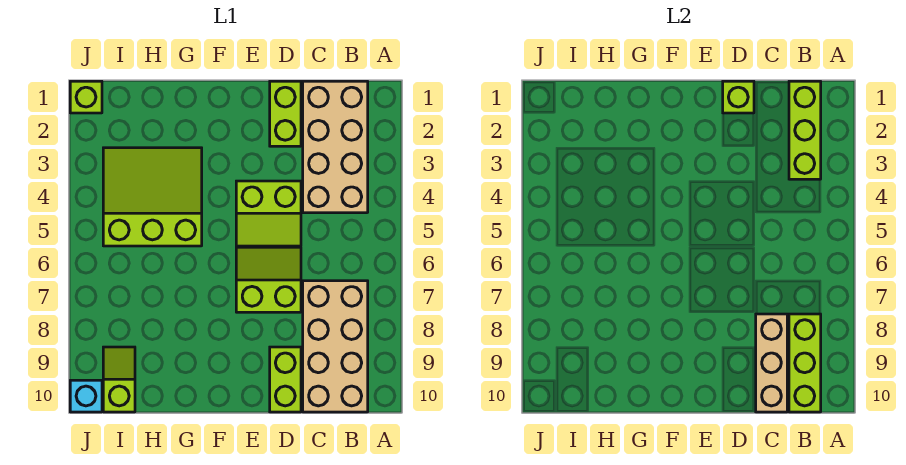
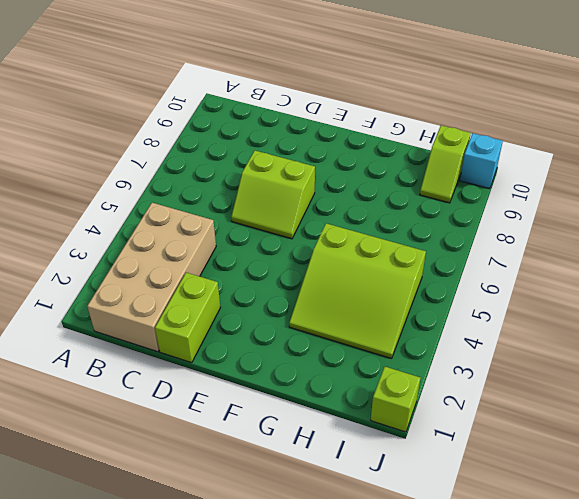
none -> tan 2x4 brick [303,281,368,412]
none -> lime 2x2 slope [236,181,301,246]
none -> lime 1x2 brick [270,347,301,412]

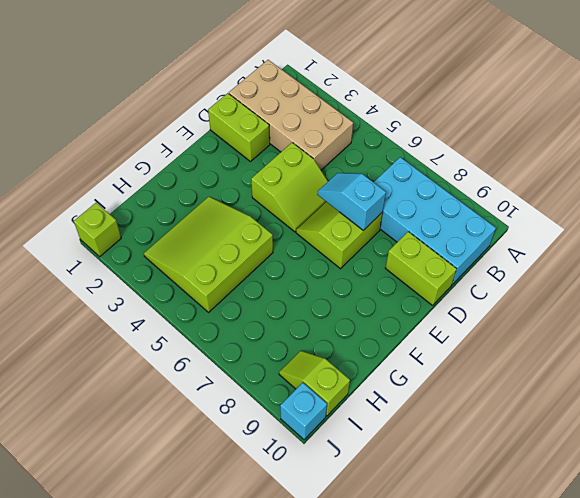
cyan 2x4 brick [374,157,496,285] -> tan 2x4 brick [303,281,368,412]
cyan 1x2 slope [317,173,386,230] -> none
none -> lime 1x3 brick [789,81,821,179]
none -> lime 1x3 brick [789,314,821,412]
none -> tan 1x3 brick [756,314,787,412]

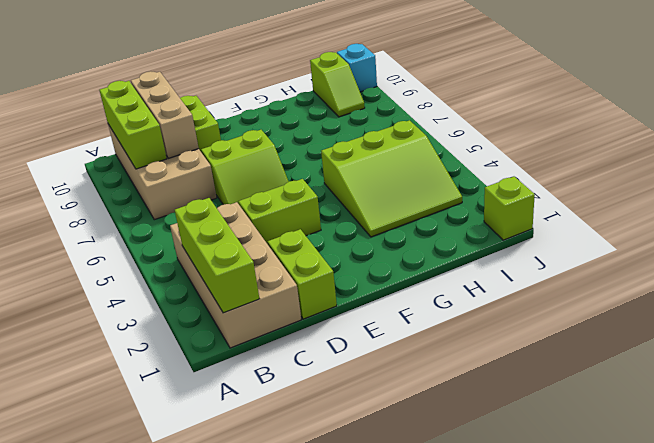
none -> lime 1x1 brick [723,81,754,113]

